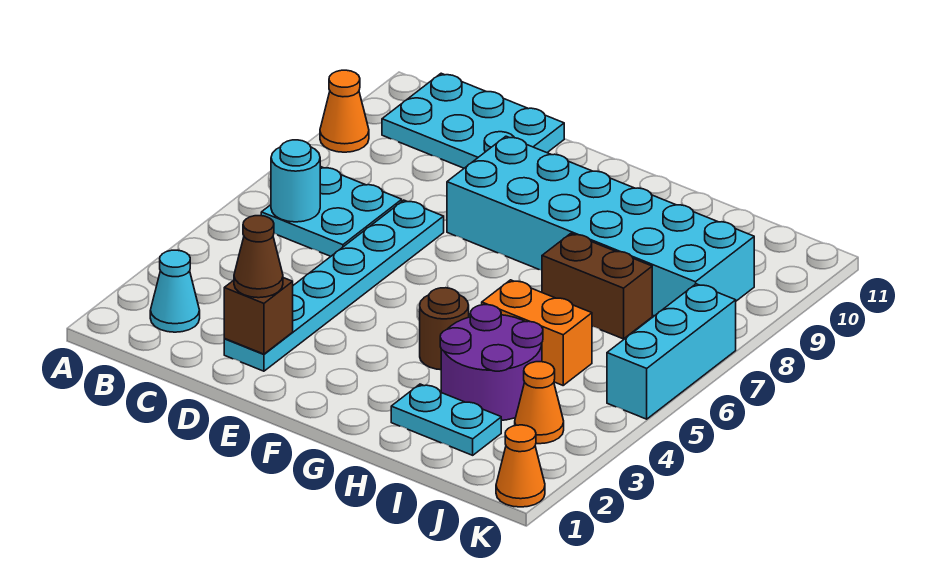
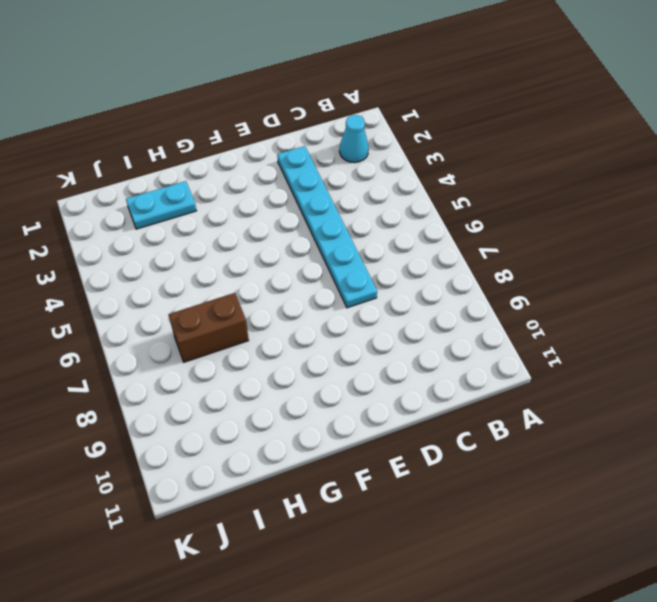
none -> orange 1x1 cone [320,70,369,152]
none -> cyan 2x2 plate [261,167,402,257]
none -> cyan 2x3 plate [382,73,564,168]

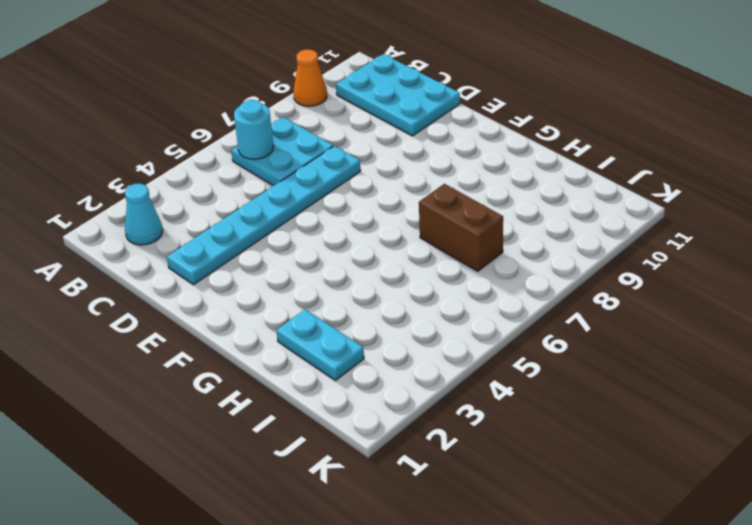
none -> cyan 2x6 brick [447,136,754,316]
none -> brown 1x1 round brick [420,288,469,370]
none -> purple 2x2 round brick [440,305,543,421]

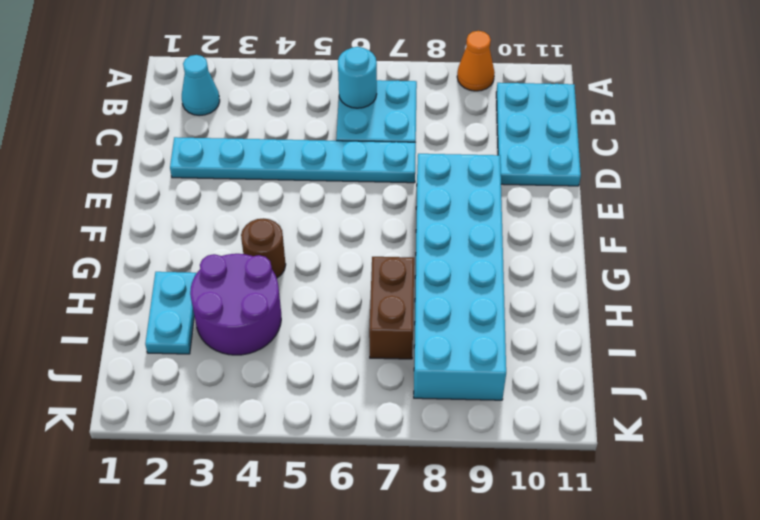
none -> orange 1x2 brick [482,280,592,385]
none -> orange 1x1 cone [515,362,564,444]
none -> orange 1x1 cone [496,425,545,507]

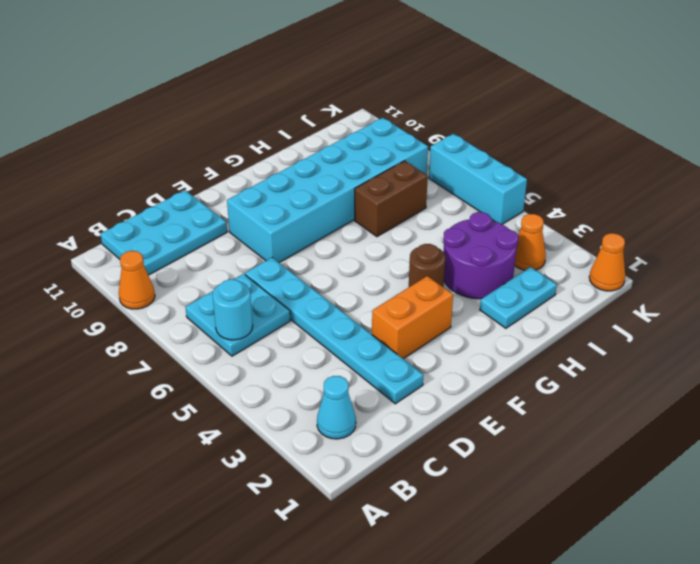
orange 1x2 brick [372,276,453,359] -> orange 1x2 brick moved to [482,280,592,385]
none -> brown 1x1 brick [224,278,293,354]
none -> brown 1x1 cone [234,216,283,298]

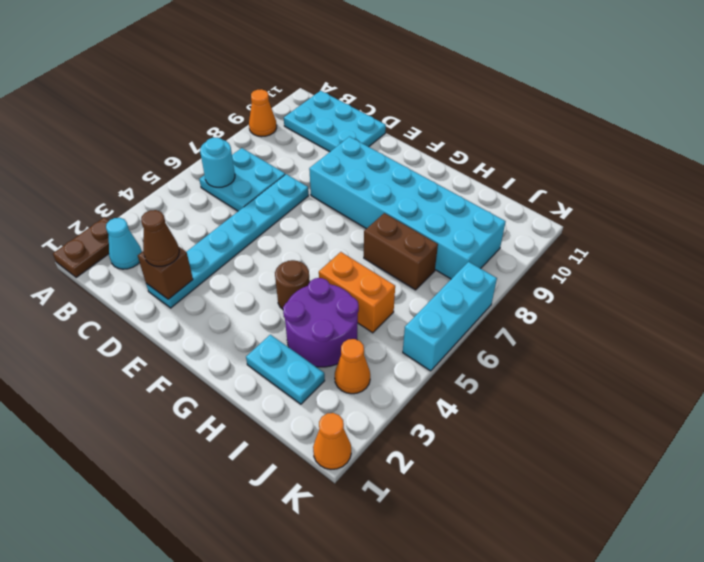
brown 1x2 plate [53,217,109,278] -> none

